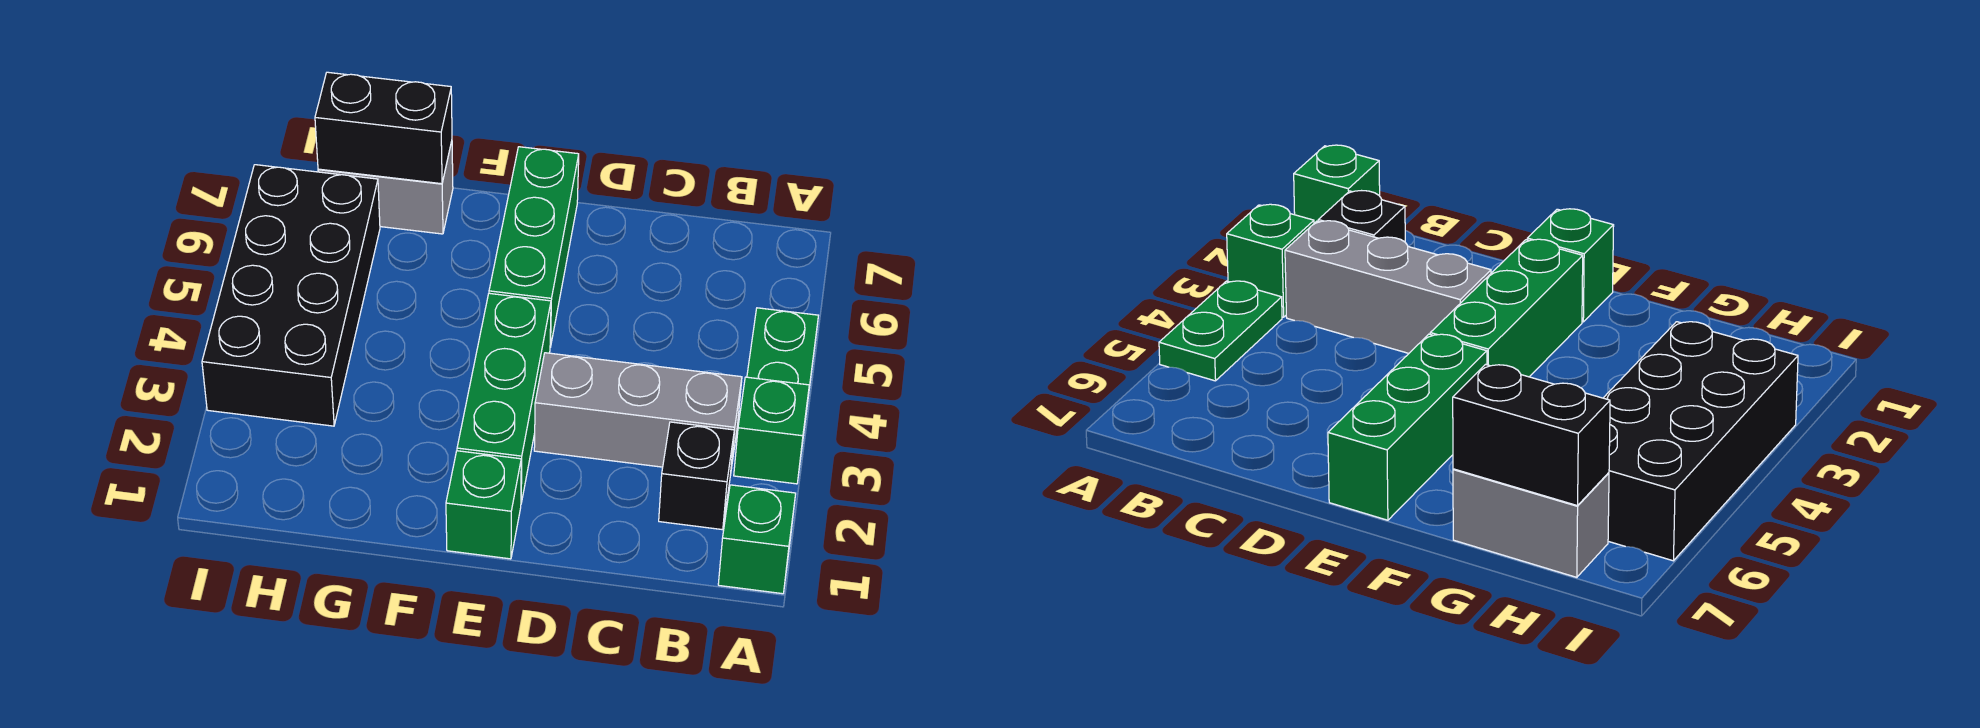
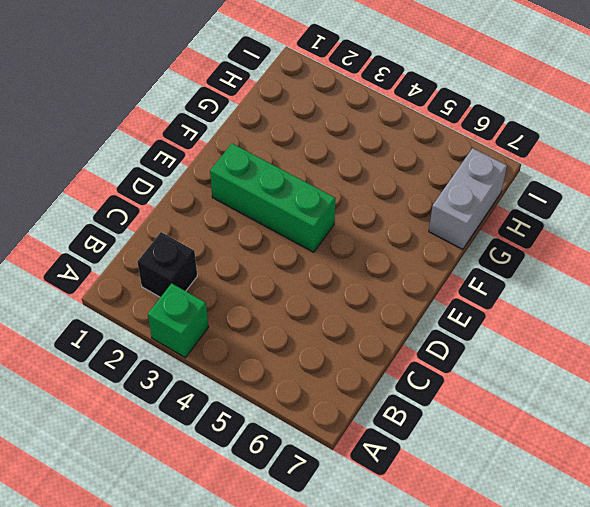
none -> green 1x1 brick [718,485,796,594]
none -> green 1x2 plate [747,308,818,412]

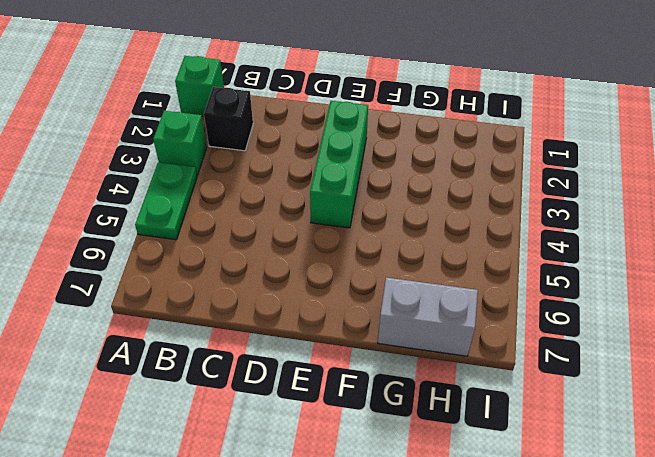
none -> grey 1x3 brick [534,353,742,475]
none -> green 1x1 brick [446,451,521,559]

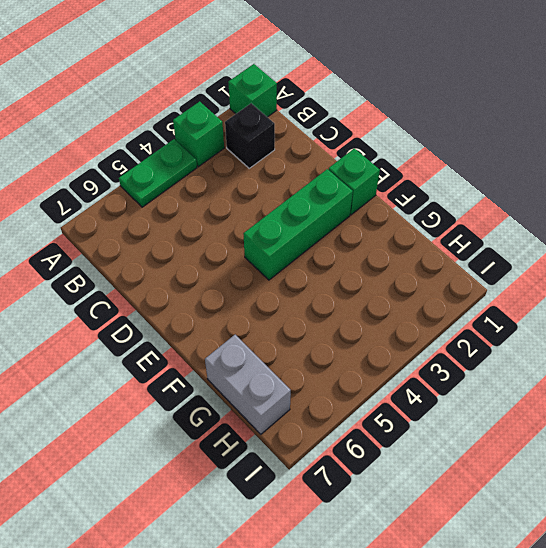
none -> grey 1x3 brick [534,353,742,475]
none -> green 1x3 brick [489,147,579,347]

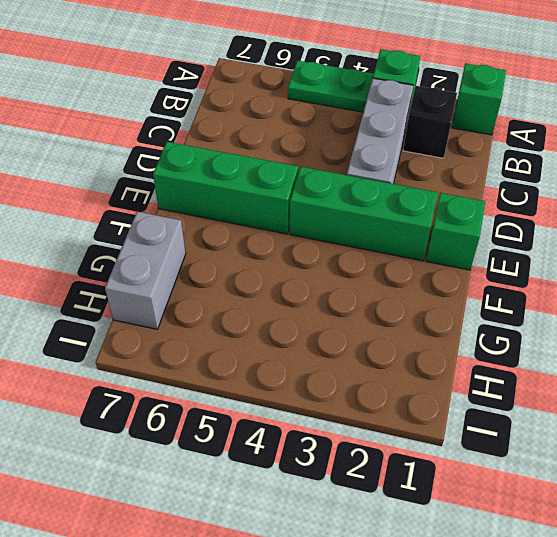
none -> black 2x4 brick [202,165,380,426]
none -> black 1x2 brick [315,72,452,184]

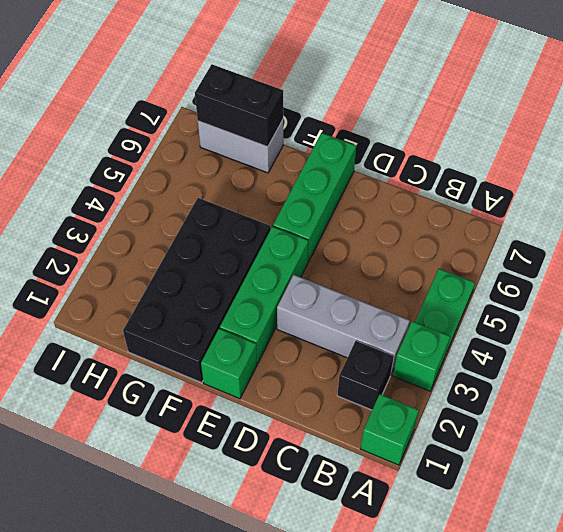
black 2x4 brick [123,198,271,383] -> black 2x4 brick moved to [202,165,380,426]

